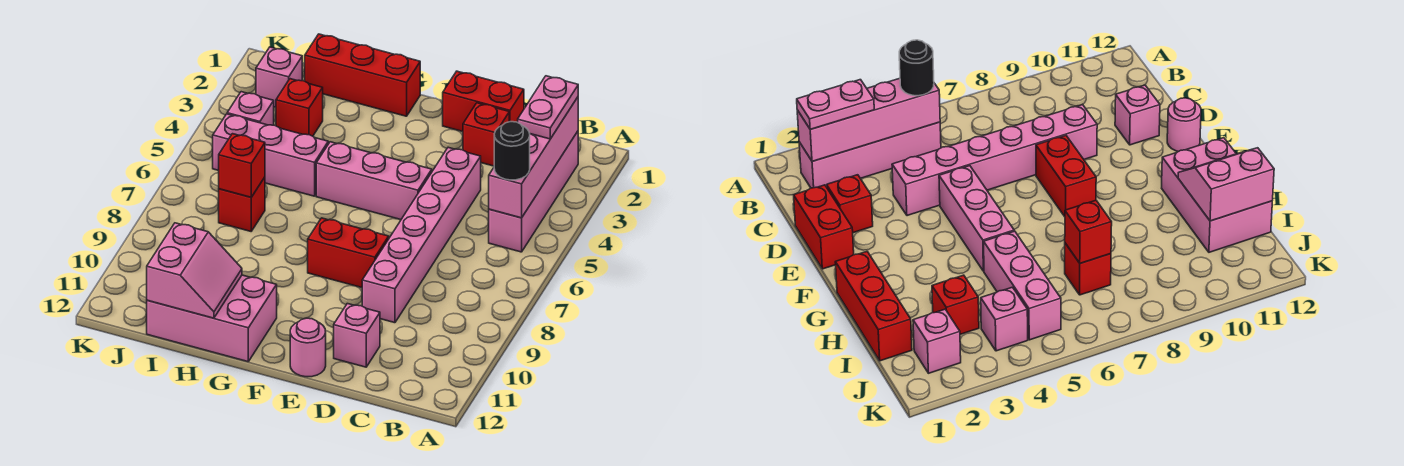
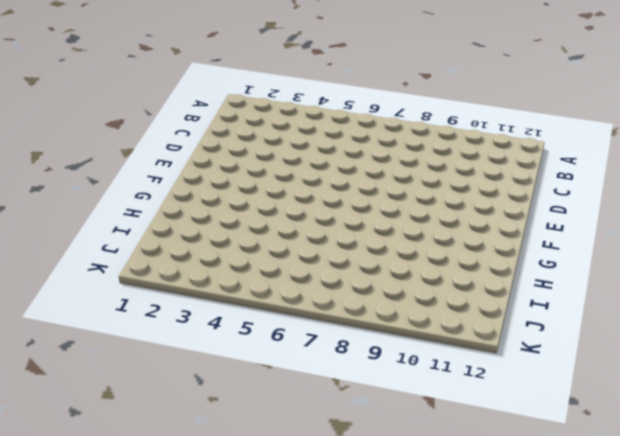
none -> pink 1x4 brick [489,131,578,252]
none -> red 1x2 brick [443,71,524,132]
none -> red 1x1 brick [463,103,509,166]

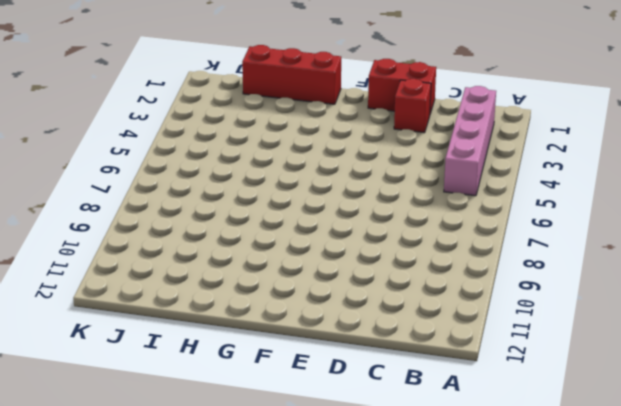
none -> pink 1x6 brick [362,147,481,323]
none -> pink 1x1 brick [334,304,380,367]
none -> pink 1x3 brick [316,142,432,220]

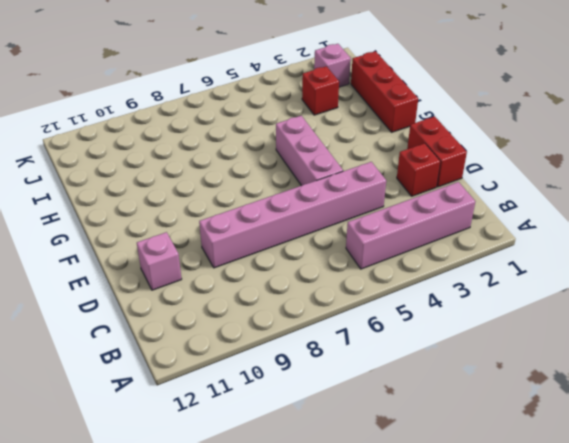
none -> red 1x2 brick [308,218,389,288]
none -> pink 1x1 round brick [290,318,326,377]
none -> pink 2x3 brick [146,275,277,362]

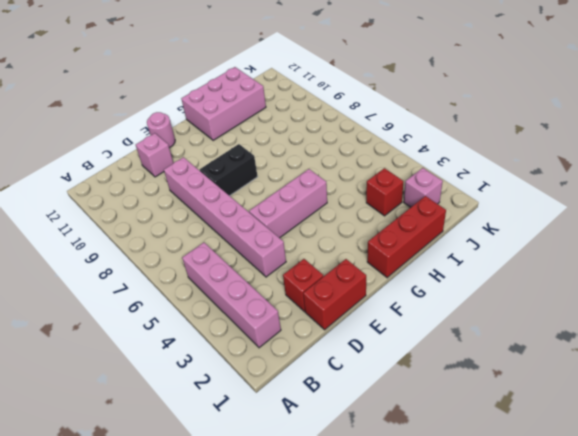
black 1x2 brick [200,144,258,196] -> red 1x2 brick [308,218,389,288]
none -> pink 1x3 brick [213,114,328,196]
none -> red 1x1 brick [219,177,265,231]
none -> pink 1x1 brick [227,92,274,125]

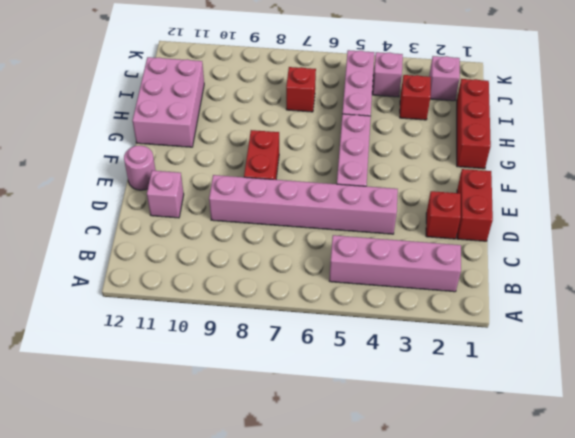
none -> pink 1x4 brick [489,97,578,218]
none -> pink 2x2 slope [147,223,242,318]
none -> red 1x1 brick [219,134,265,197]

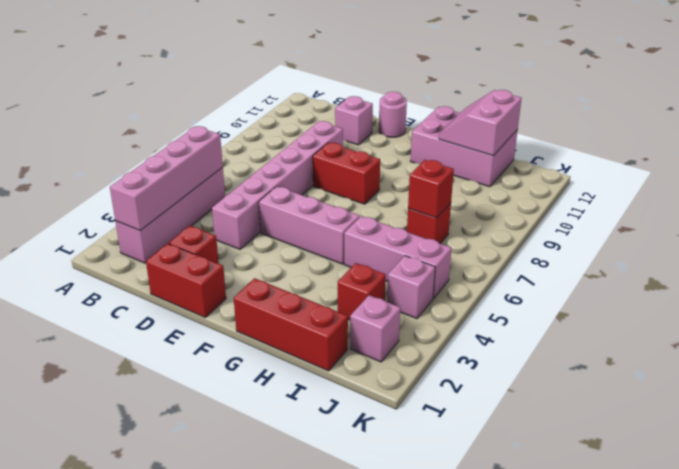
none -> pink 1x2 plate [518,76,578,139]
none -> black 1x1 round brick [494,122,530,180]

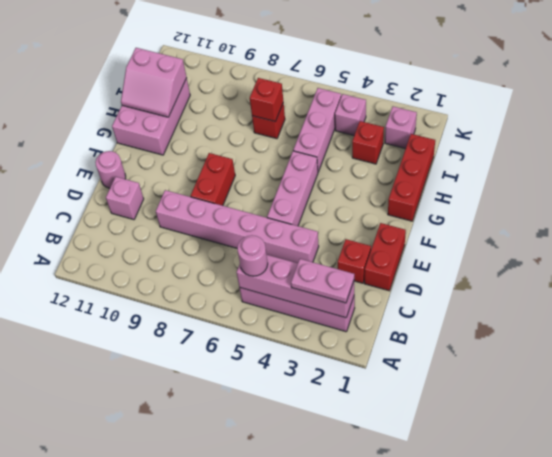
pink 1x1 round brick [237,235,268,276] -> black 1x1 round brick [494,122,530,180]

